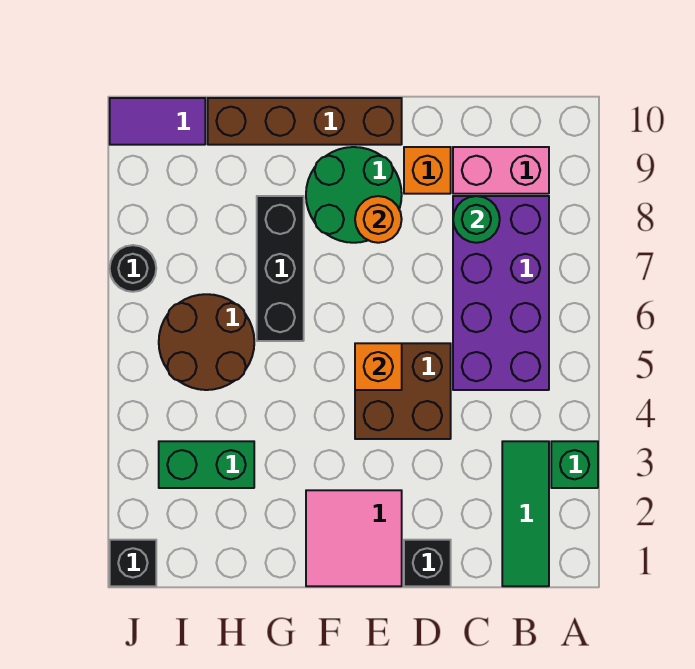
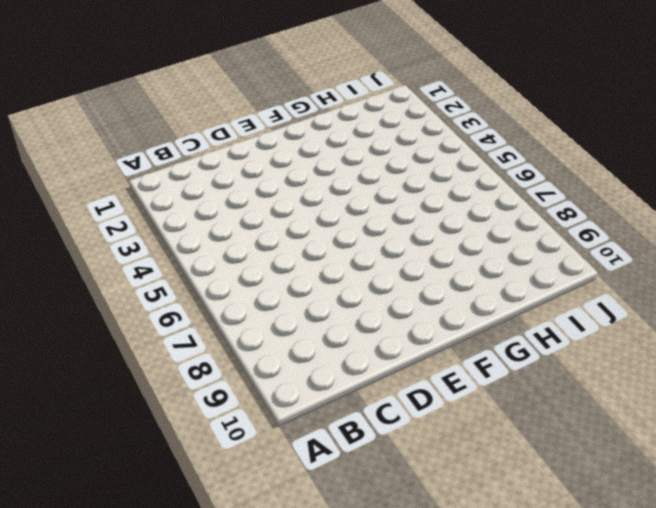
none -> green 1x1 brick [551,441,598,488]
none -> green 1x3 tile [502,441,549,586]
none -> purple 2x4 brick [453,196,549,390]

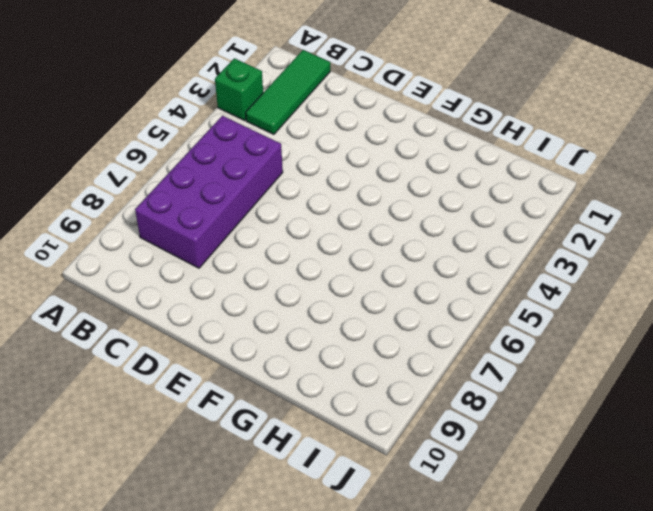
none -> pink 1x2 brick [453,147,549,194]
none -> black 1x1 brick [404,540,451,586]
none -> brown 2x2 brick [355,343,451,439]

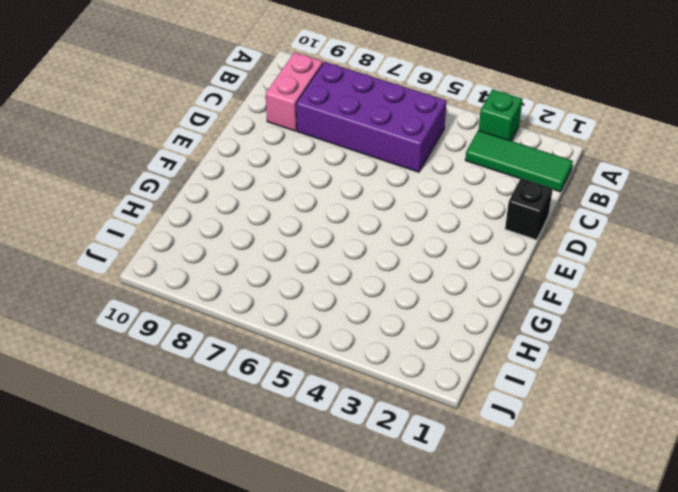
none -> brown 2x2 brick [355,343,451,439]
none -> orange 1x1 brick [404,147,451,194]
none -> pink 2x2 tile [306,490,402,586]

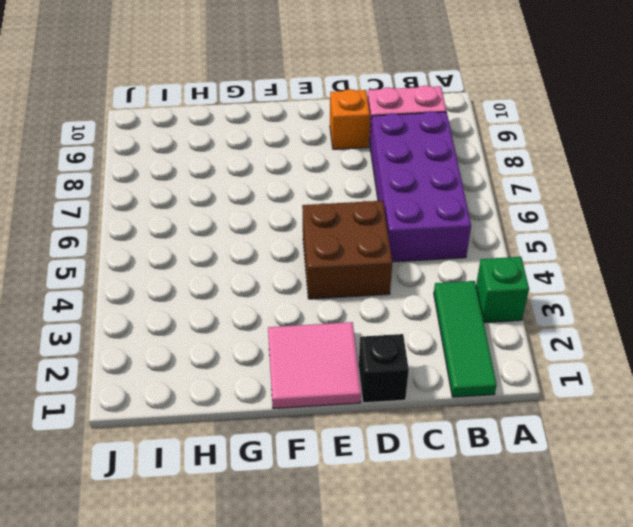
none -> green 2x2 round brick [306,147,402,243]
none -> brown 1x4 brick [208,98,402,145]
none -> black 1x3 brick [257,196,304,341]

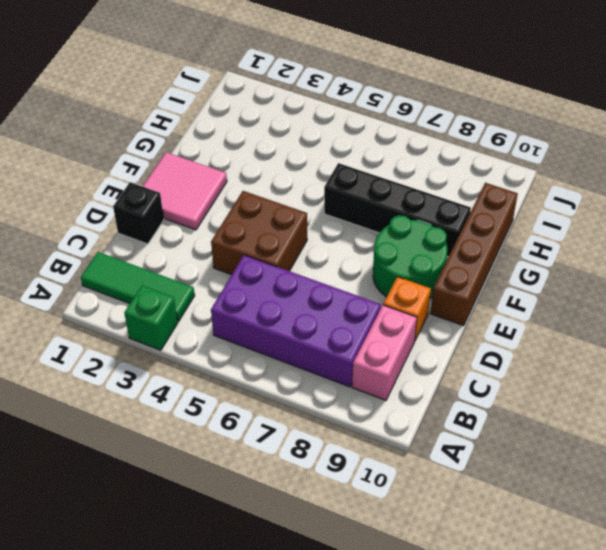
black 1x4 brick [324,163,471,257] -> black 1x3 brick [257,196,304,341]
none -> green 1x2 brick [159,441,254,488]
none -> brown 2x2 round brick [159,294,254,390]
none -> purple 1x2 tile [110,98,205,145]

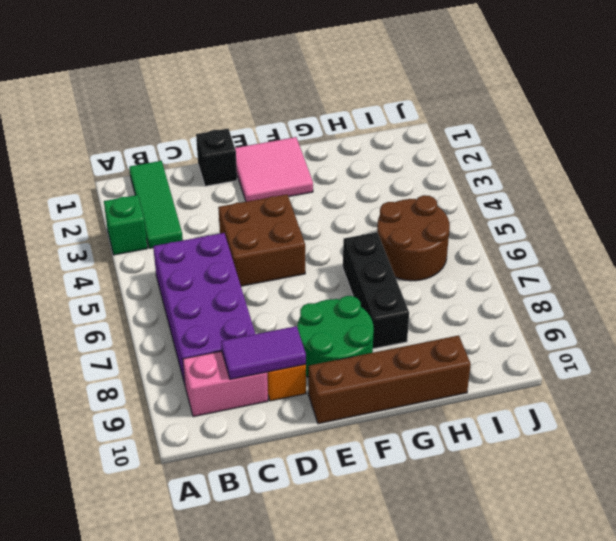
purple 1x2 tile [221,326,306,379] -> purple 1x2 tile moved to [110,98,205,145]
none -> green 1x2 brick [159,441,254,488]
none -> black 1x1 brick [110,540,156,586]
none -> black 1x1 round brick [110,245,156,292]

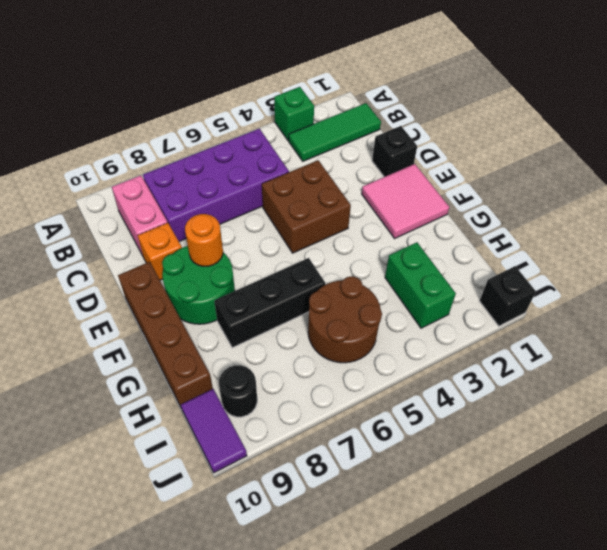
black 1x1 round brick [219,365,257,417] -> black 1x1 round brick moved to [110,245,156,292]
none -> green 1x1 round brick [453,196,500,243]
none -> orange 1x1 brick [355,343,402,390]

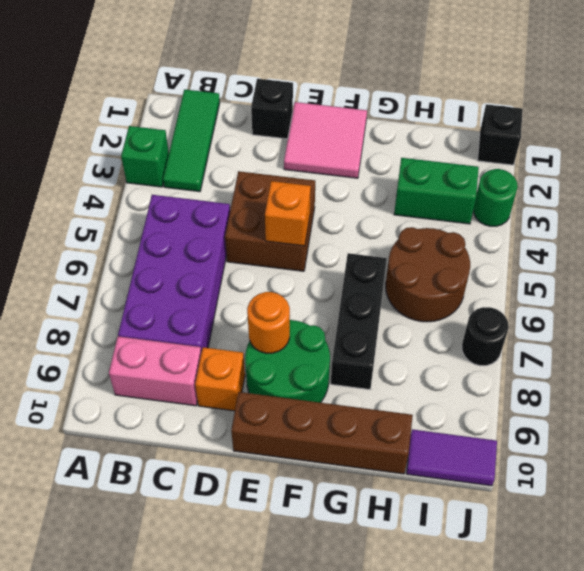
green 1x1 round brick [473,169,518,226] -> green 1x1 round brick moved to [453,196,500,243]

